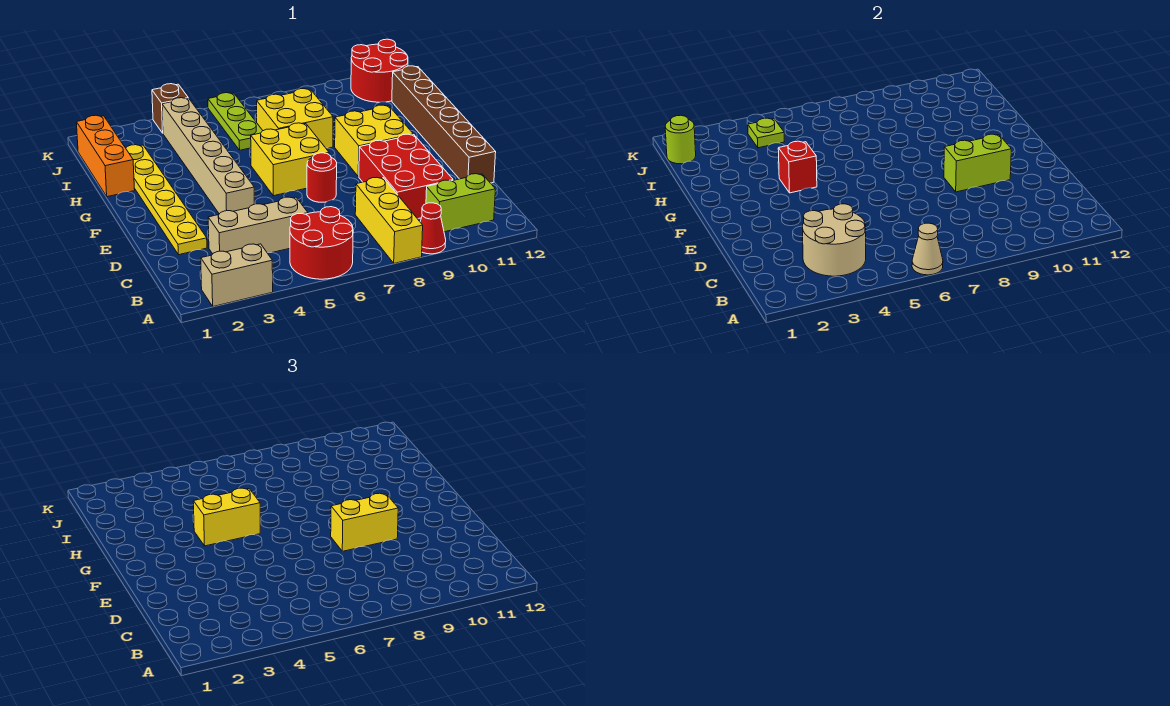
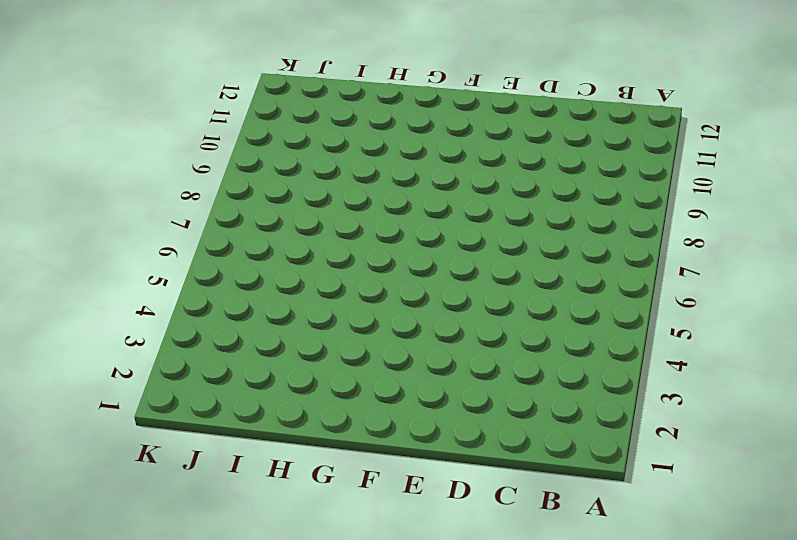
none -> tan 1x2 brick [201,244,273,306]
none -> red 2x2 round brick [290,207,353,279]
none -> yellow 1x3 brick [355,177,423,263]

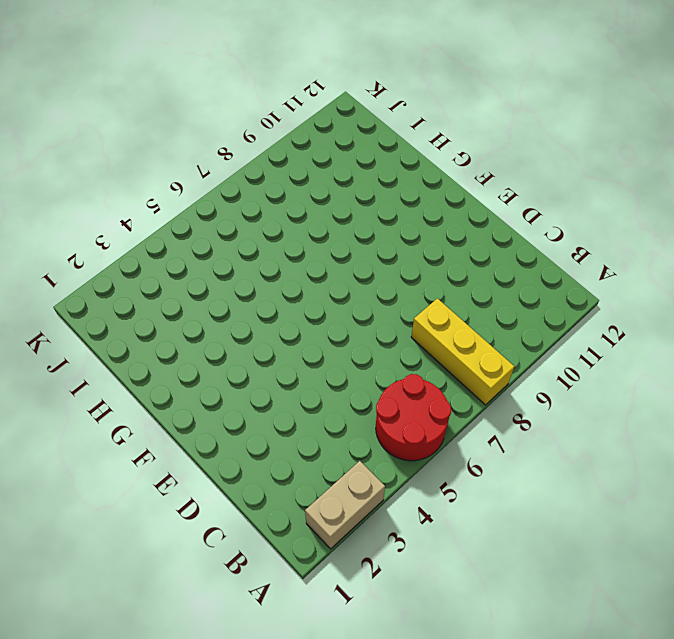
none -> red 1x1 cone [420,203,446,254]
none -> lime 1x2 brick [426,174,495,232]
none -> tan 1x3 brick [208,197,308,254]

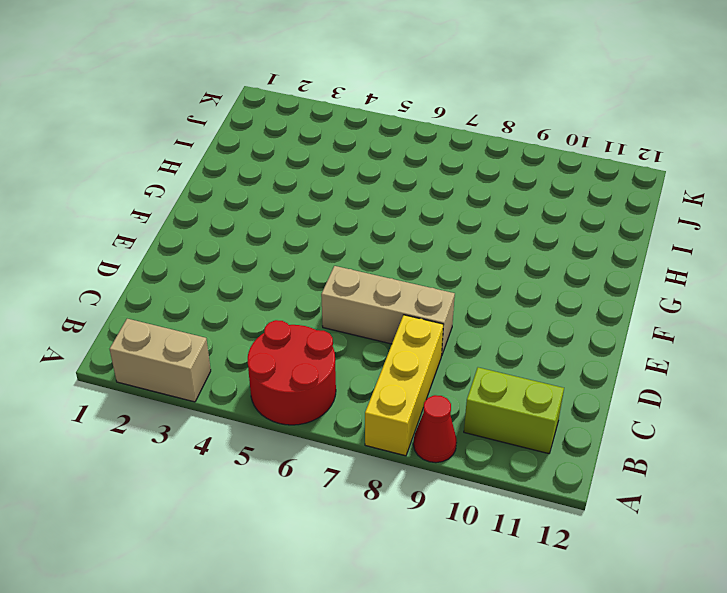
tan 1x3 brick [321,266,455,356] -> tan 1x3 brick moved to [208,197,308,254]
none -> red 2x3 brick [359,134,453,219]
none -> yellow 1x6 plate [126,145,207,255]
none -> brown 1x6 brick [392,66,496,183]

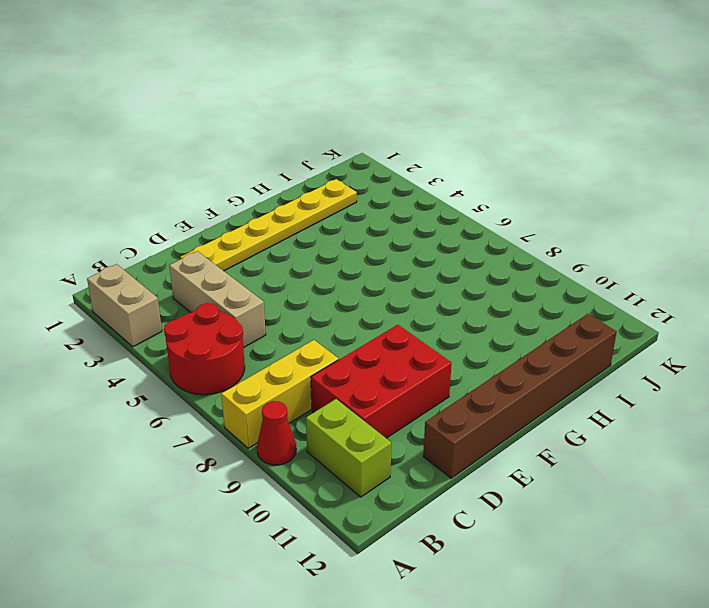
none -> tan 1x6 brick [162,98,254,214]
none -> red 1x1 round brick [307,153,337,202]
none -> yellow 2x2 brick [251,123,329,196]

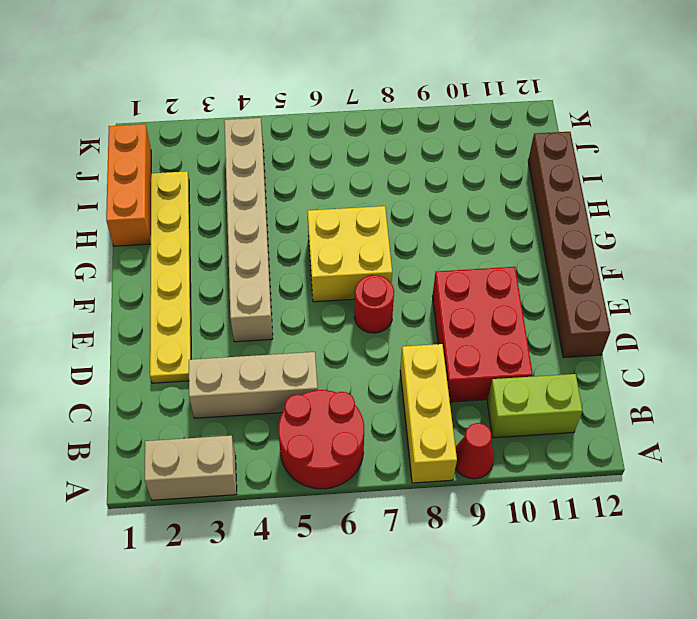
none -> yellow 2x2 brick [335,105,413,177]
none -> yellow 2x2 brick [257,89,333,148]
none -> lime 1x3 plate [208,93,263,150]

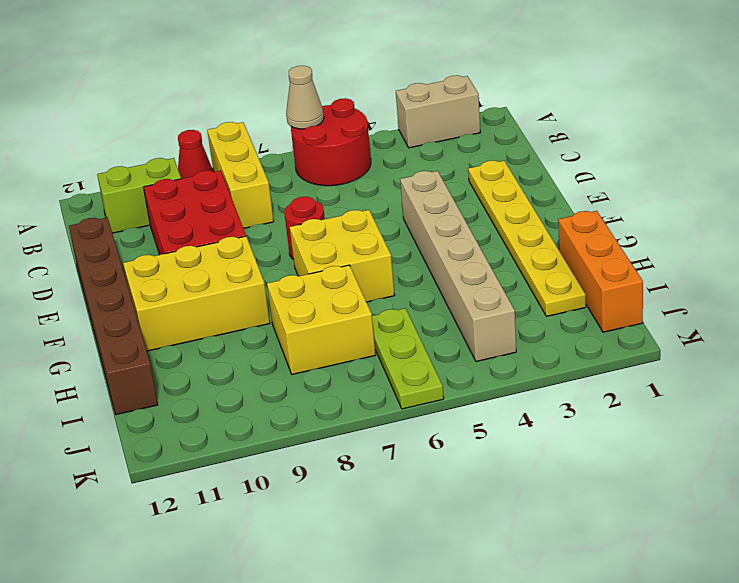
yellow 2x3 brick [123,236,270,351] -> yellow 2x2 brick [335,105,413,177]
none -> tan 1x3 brick [208,197,308,254]
none -> red 2x2 round brick [351,39,408,102]
none -> brown 1x1 brick [152,84,188,133]

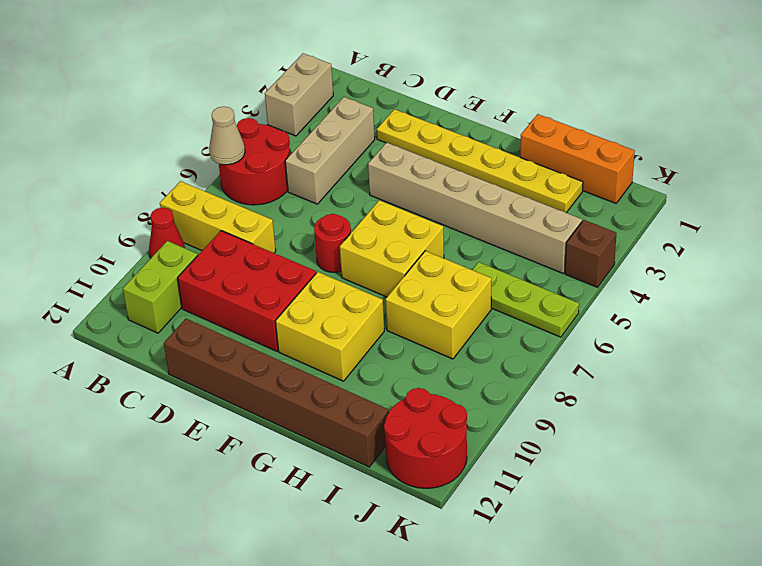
none -> tan 2x2 round brick [803,204,866,276]
none -> lime 1x2 brick [944,134,1011,192]
none -> red 1x1 brick [778,141,817,193]

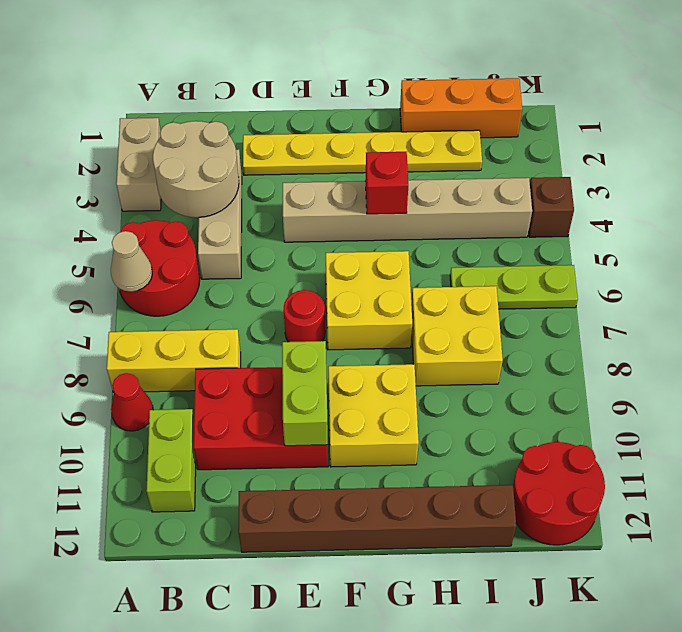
none -> lime 1x1 round brick [665,115,696,164]
none -> lime 1x1 plate [748,118,784,148]
none -> yellow 1x2 brick [331,493,398,551]

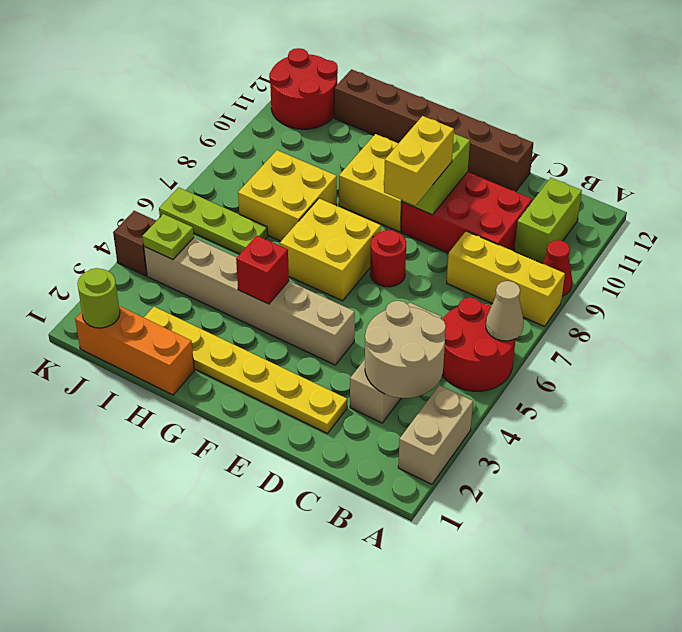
none -> yellow 1x2 brick [193,488,260,546]

